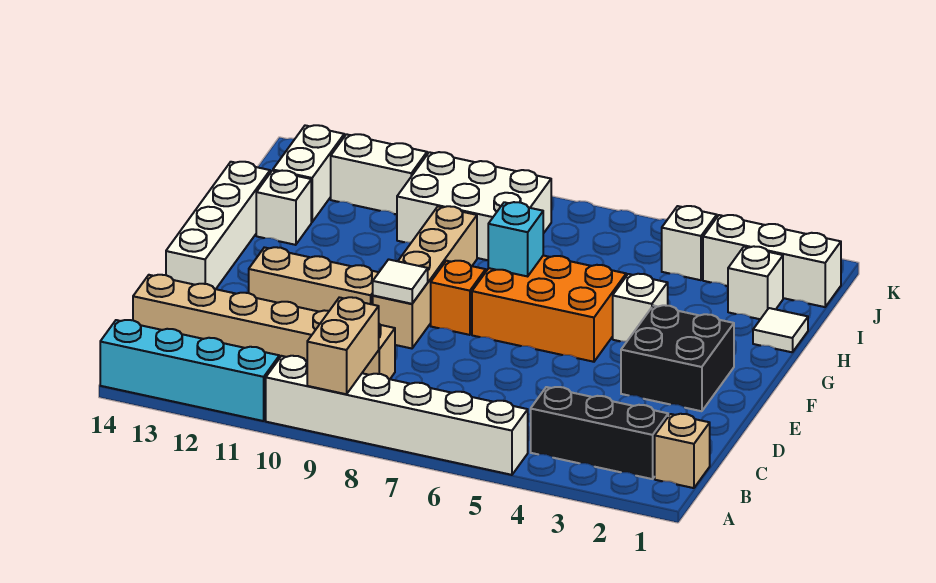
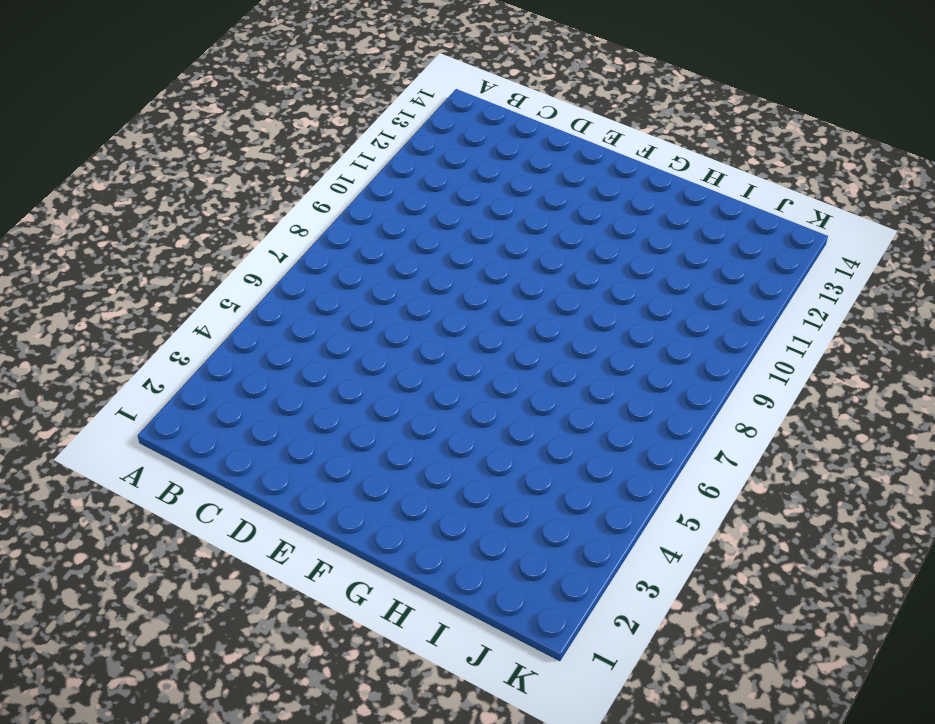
none -> white 1x6 brick [266,356,528,475]
none -> cyan 1x4 brick [100,320,279,421]
none -> tan 1x1 brick [655,414,710,488]

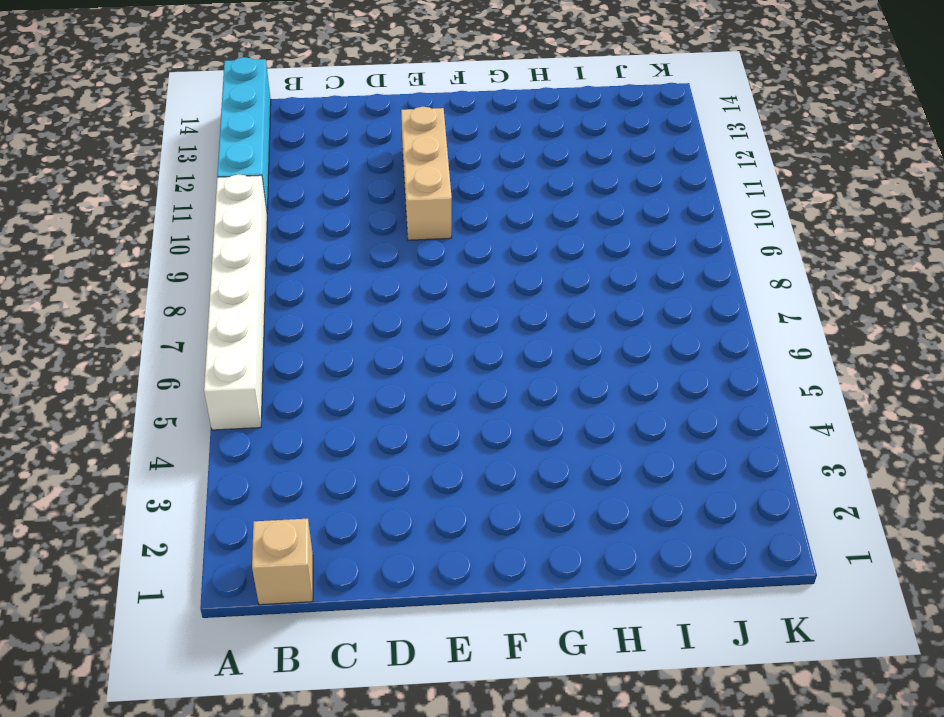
none -> black 1x3 brick [531,387,668,479]
none -> tan 1x6 brick [133,275,395,379]
none -> black 2x2 brick [621,305,734,411]

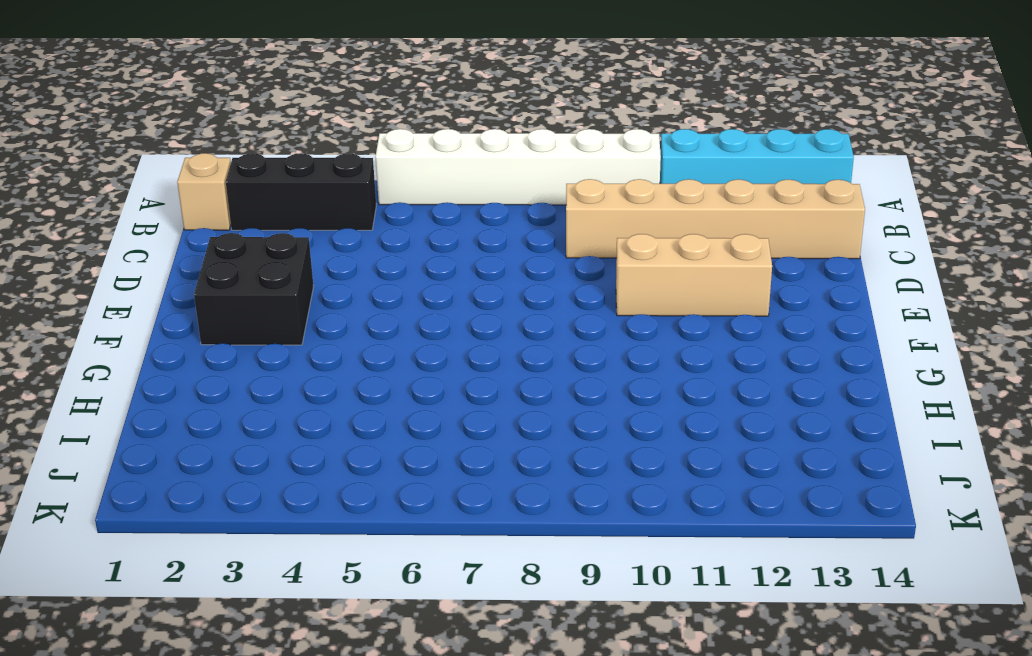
none -> tan 1x4 brick [373,206,477,348]
none -> white 1x4 brick [166,162,270,289]
none -> orange 2x3 brick [472,256,626,362]

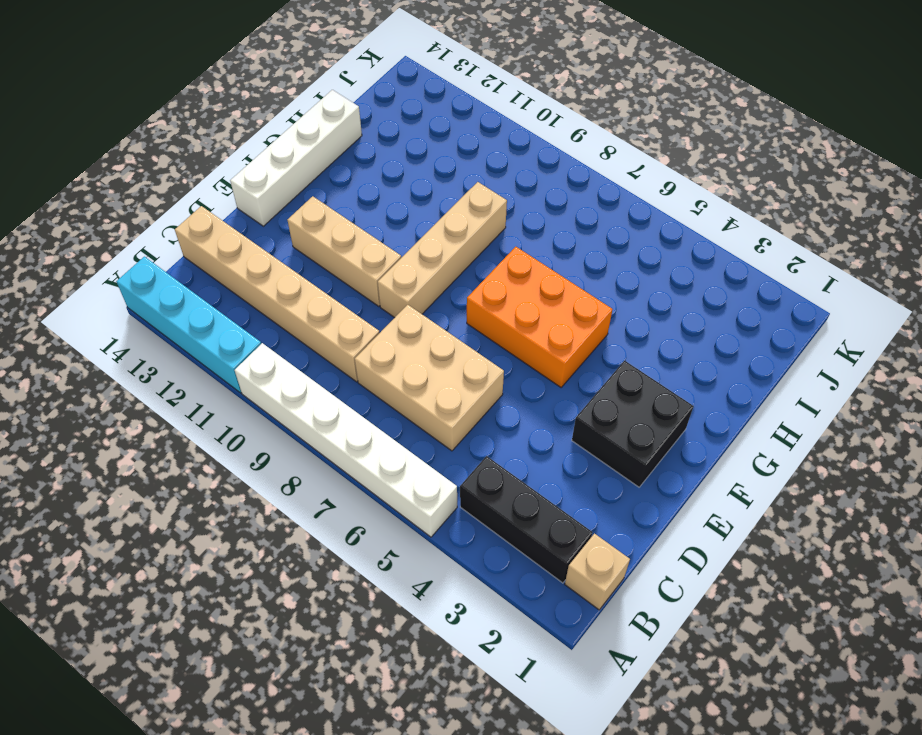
tan 2x3 brick [355,305,504,451] -> none
none -> orange 1x1 brick [431,261,486,335]
none -> white 1x1 brick [613,274,668,341]
none -> white 1x1 tile [753,308,808,352]

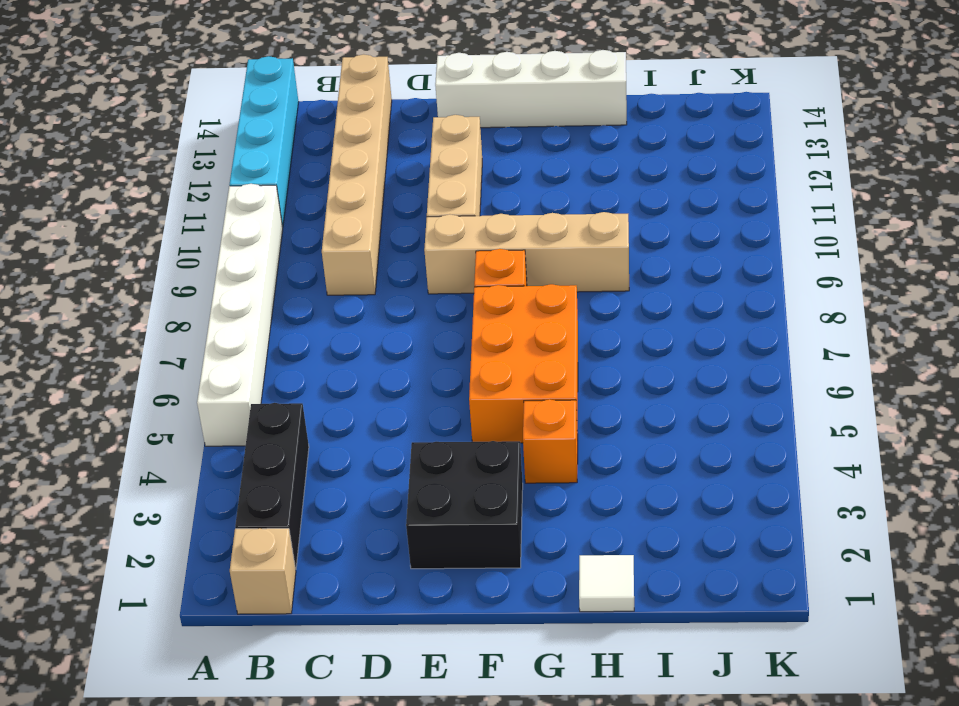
orange 1x1 brick [523,399,578,483] -> white 1x1 brick [613,274,668,341]
none -> white 1x1 brick [256,171,311,245]
none -> white 1x1 brick [728,246,783,319]
none -> white 2x3 brick [397,152,551,260]

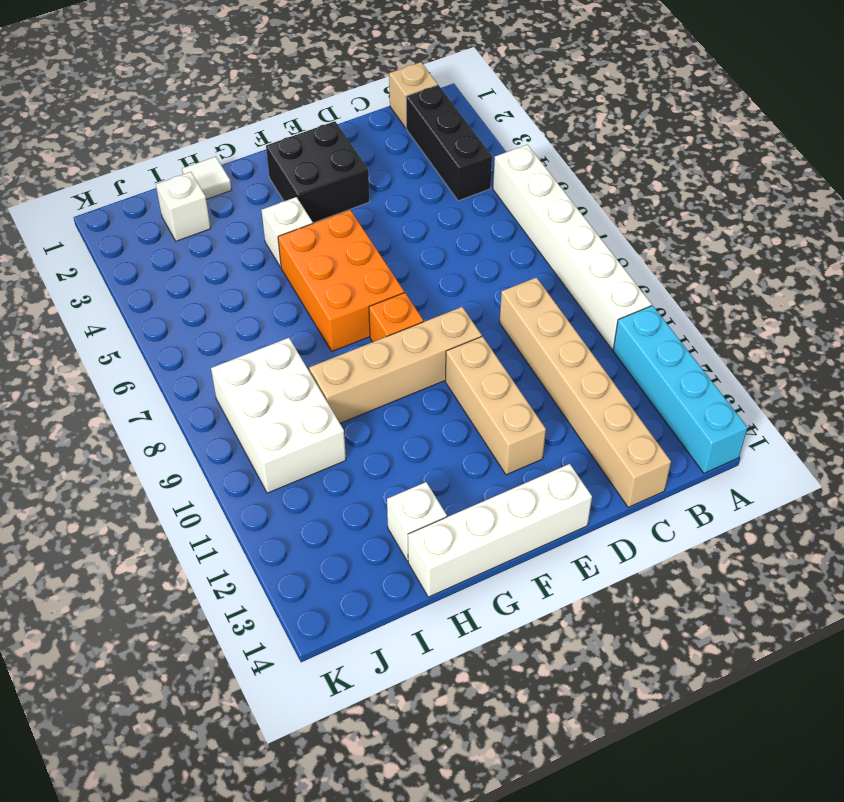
none -> white 1x2 brick [273,125,344,222]
none -> white 1x3 brick [703,215,841,307]
none -> white 1x1 brick [662,206,717,280]

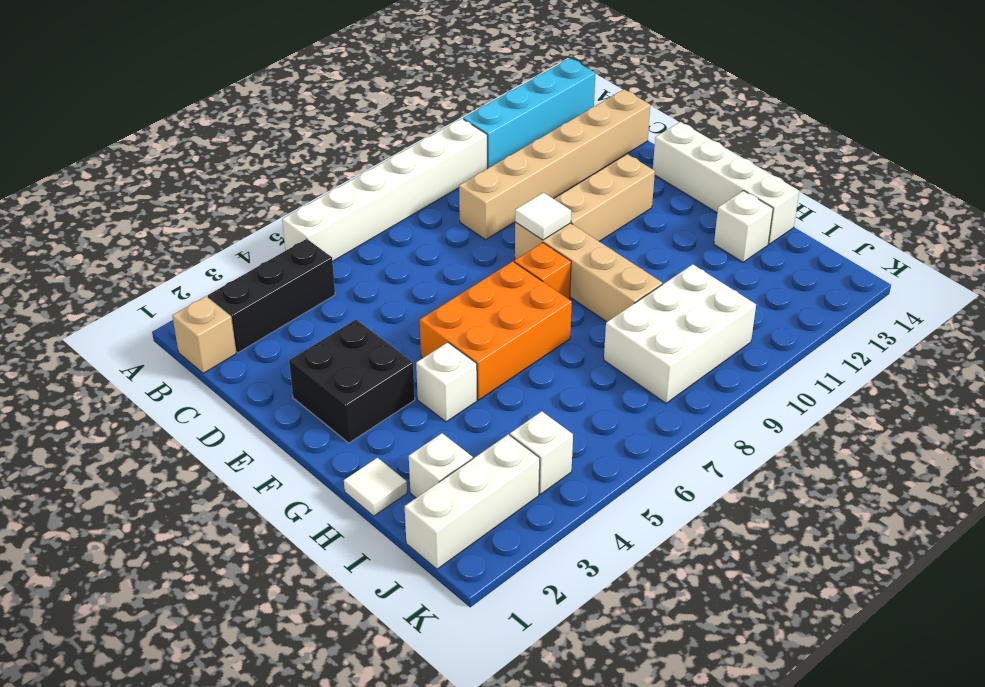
none -> white 1x2 brick [273,125,344,222]
none -> white 1x2 brick [331,134,427,214]
none -> tan 1x2 brick [307,297,379,394]

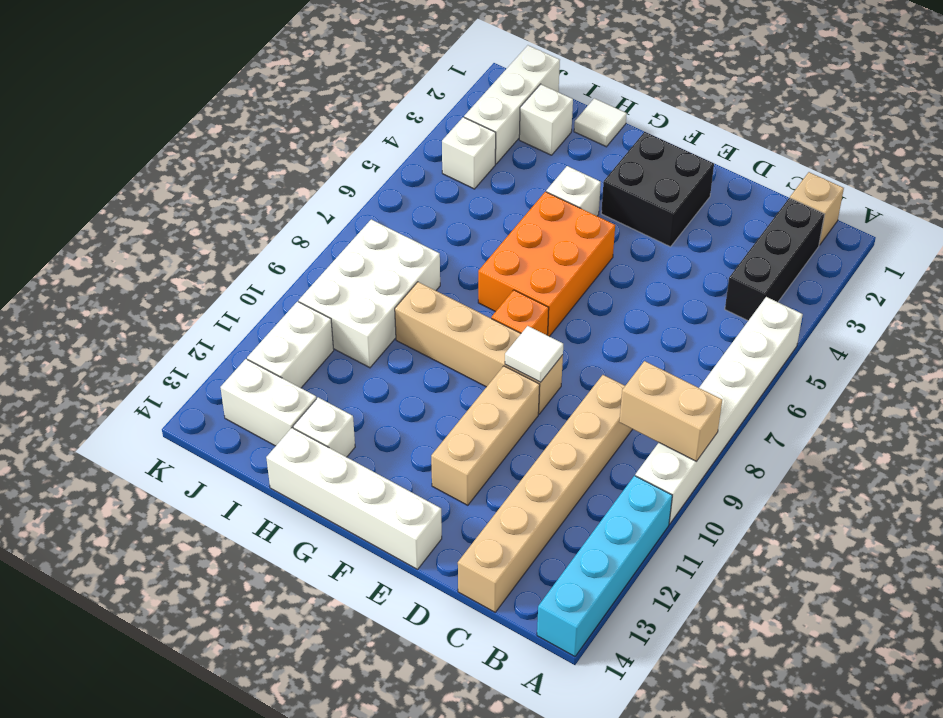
none -> cyan 1x1 brick [488,202,543,276]

